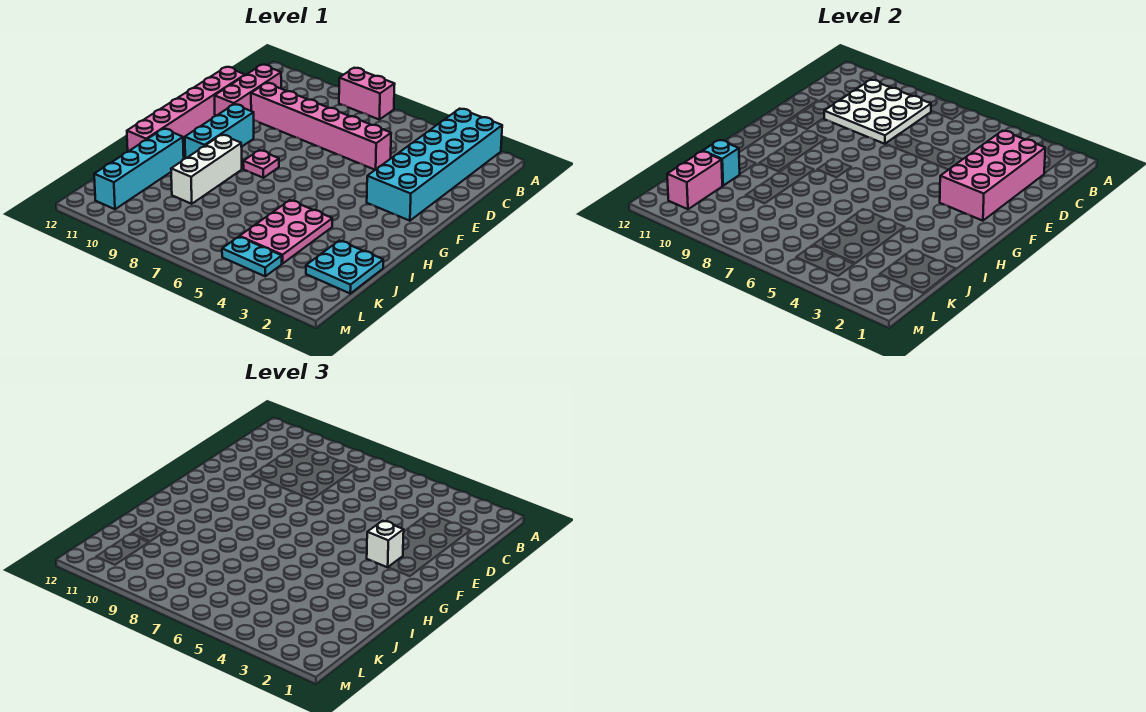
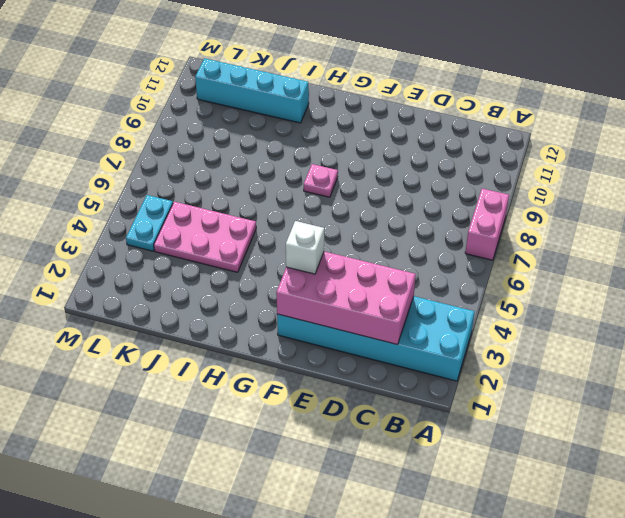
none -> pink 1x3 brick [215,65,281,116]
none -> pink 1x6 brick [251,83,391,170]
none -> pink 1x6 brick [127,67,245,151]

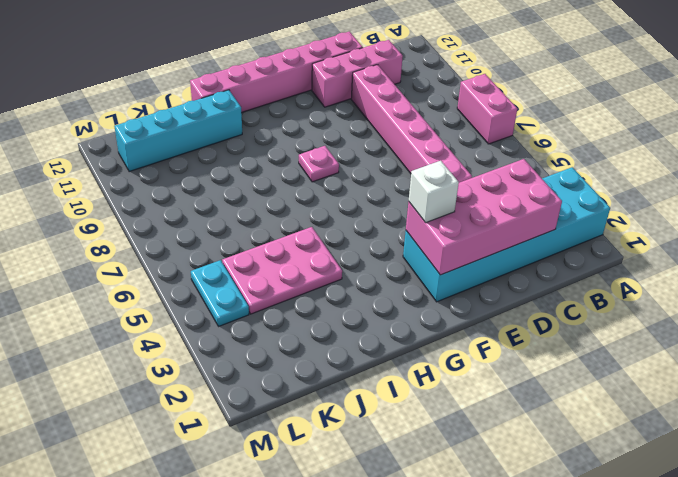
none -> cyan 1x3 brick [185,104,254,158]
none -> white 1x3 brick [171,135,242,204]
none -> cyan 2x2 plate [306,241,383,293]

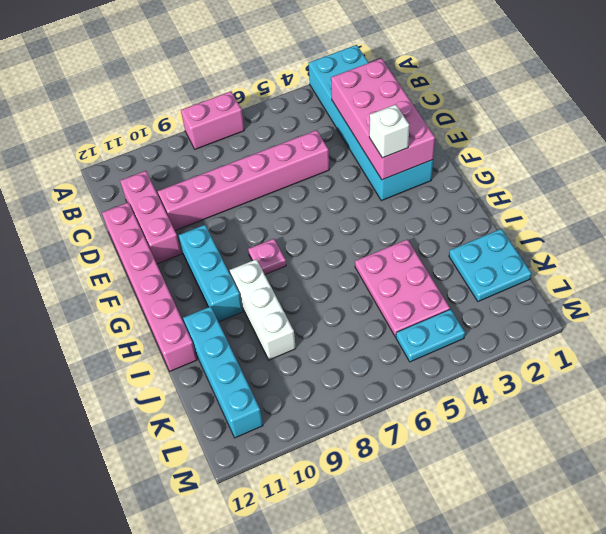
none -> white 3x3 plate [824,80,931,144]
none -> cyan 1x1 brick [703,140,740,186]
none -> pink 1x2 brick [667,151,723,209]

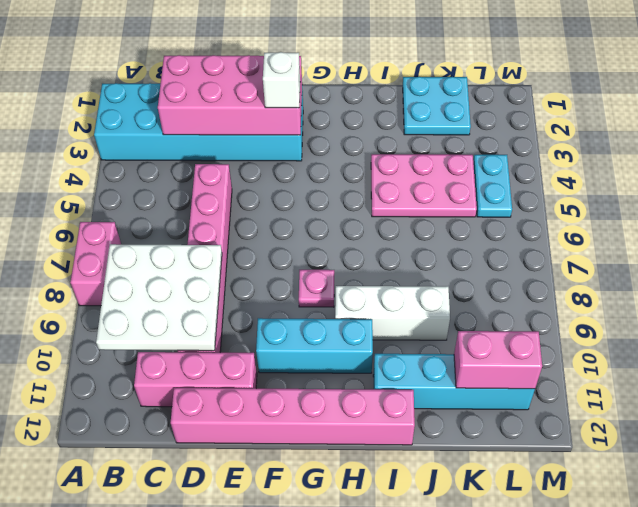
none -> cyan 1x1 brick [703,140,740,186]

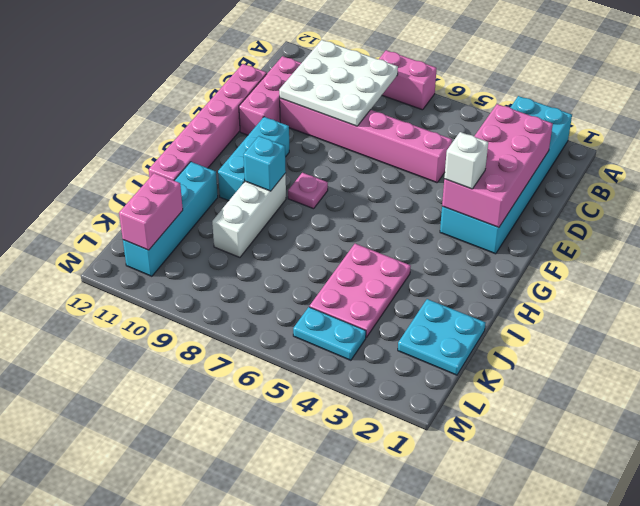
cyan 1x1 brick [244,136,286,191] -> cyan 1x1 brick moved to [703,140,740,186]

